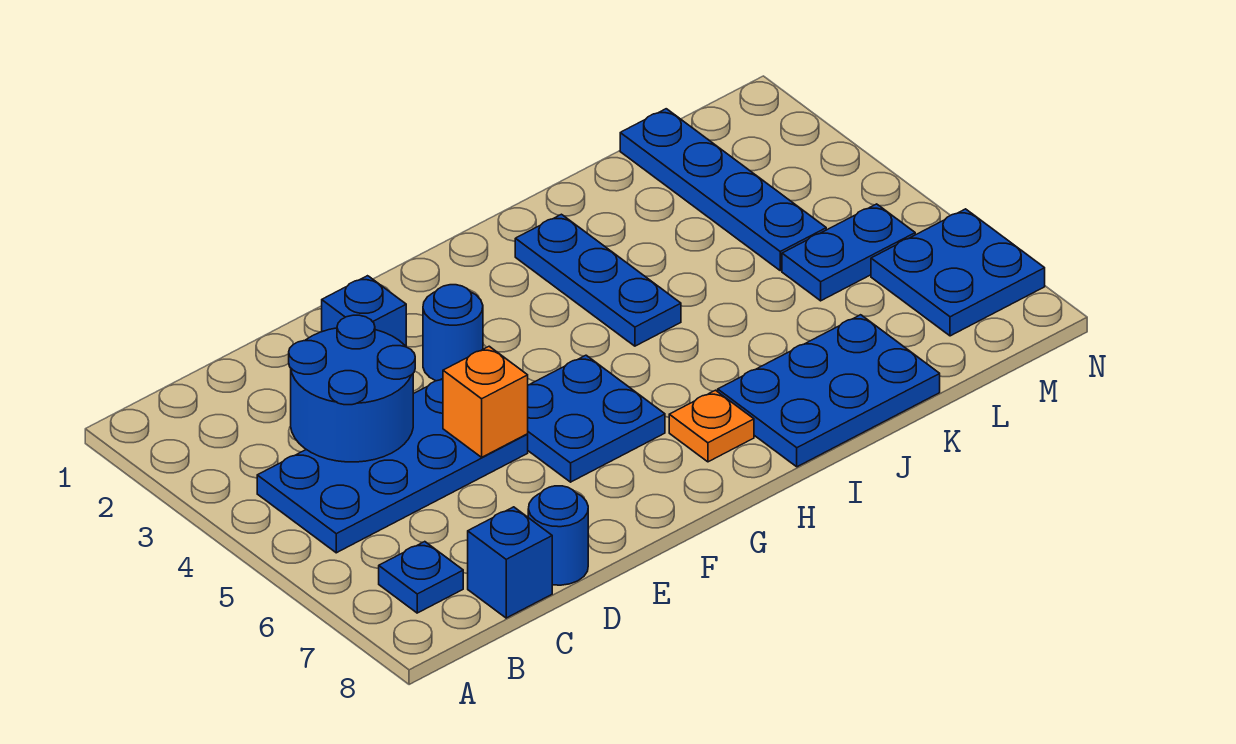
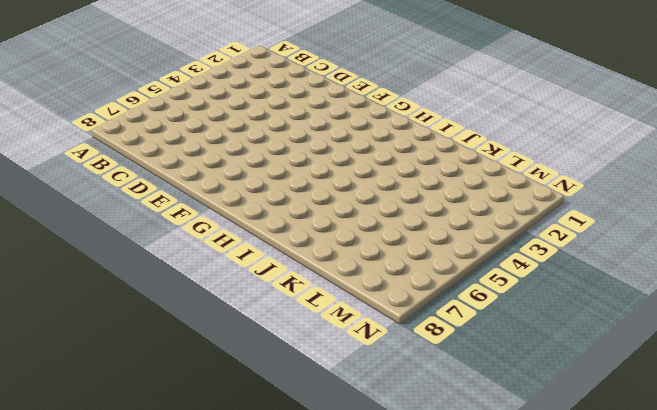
none -> blue 2x4 plate [257,379,528,553]
none -> blue 1x1 plate [379,542,463,613]
none -> blue 1x1 brick [468,507,552,618]

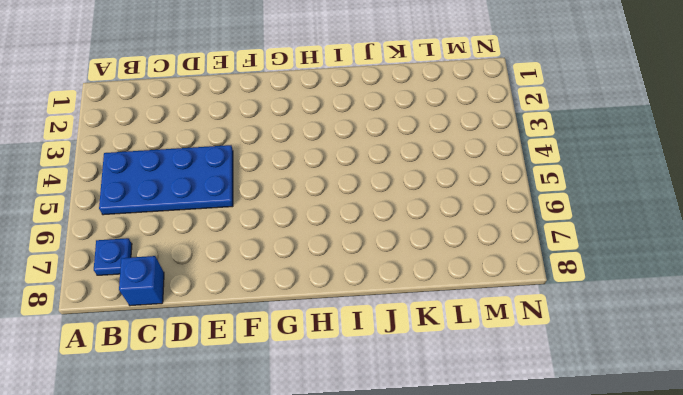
none -> blue 1x1 round brick [528,486,588,585]
none -> blue 1x1 brick [322,276,406,346]
none -> blue 1x1 round brick [423,285,483,381]

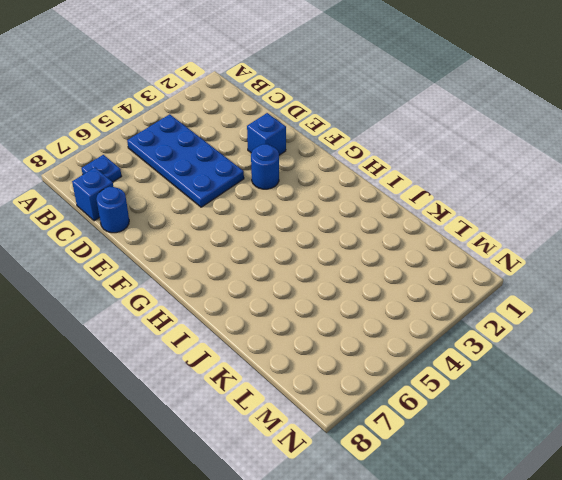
none -> blue 2x2 plate [528,355,665,482]
none -> orange 1x1 plate [669,390,754,462]
none -> blue 1x3 plate [515,214,681,346]

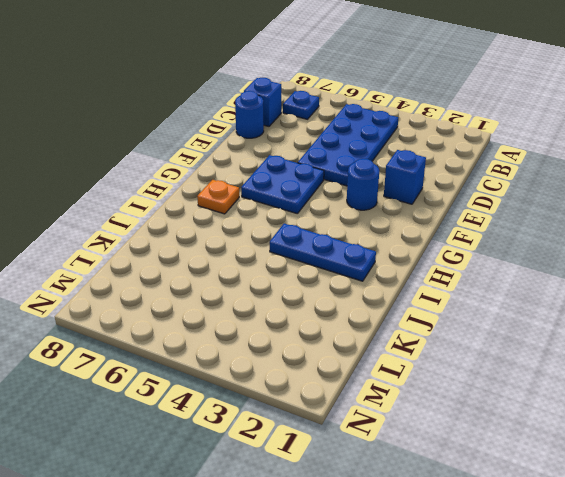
none -> blue 2x3 plate [718,315,940,467]
none -> blue 1x4 plate [620,109,826,271]
none -> blue 1x2 plate [782,204,915,301]

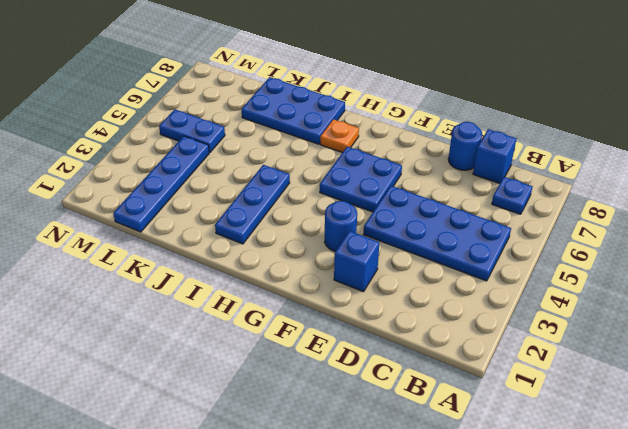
none -> blue 2x2 plate [871,209,1045,336]
none -> blue 2x2 round brick [289,315,415,462]
none -> orange 1x1 brick [443,346,528,457]

